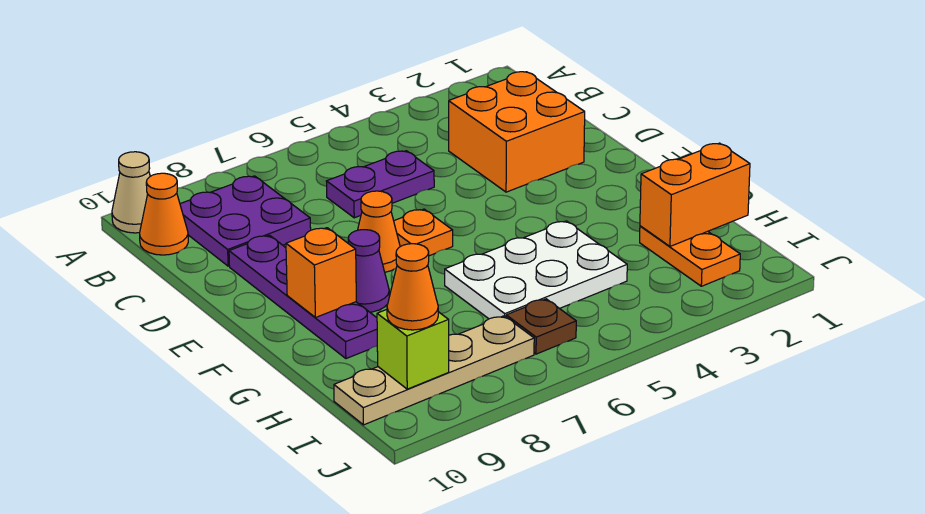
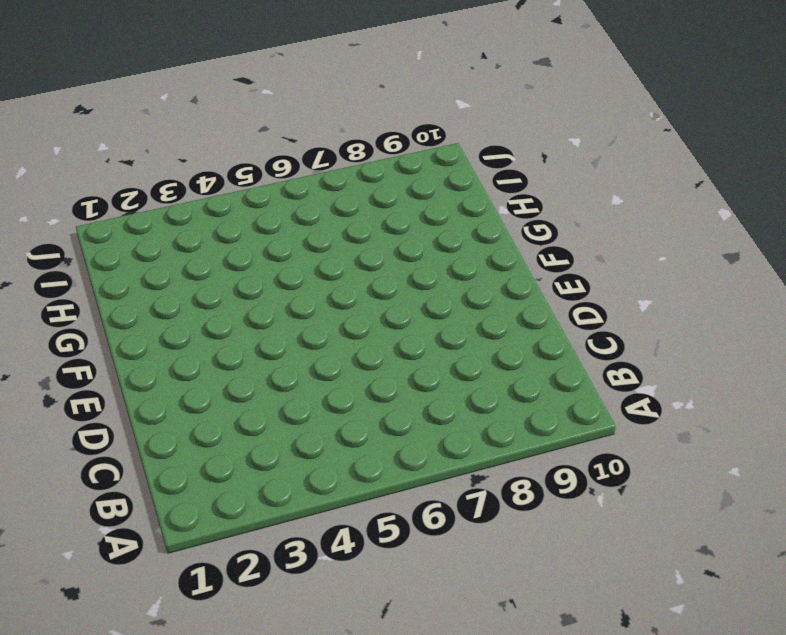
none -> tan 1x1 cone [112,152,150,233]
none -> purple 2x2 plate [180,176,311,266]
none -> orange 1x1 cone [140,173,188,255]

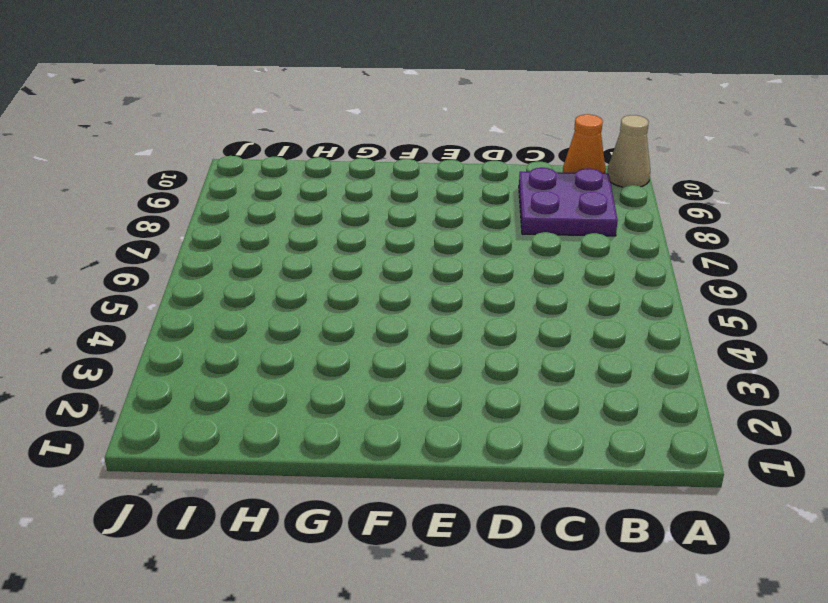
none -> orange 2x2 brick [449,72,585,192]
none -> purple 1x2 plate [326,151,434,218]
none -> purple 1x4 plate [229,235,377,359]

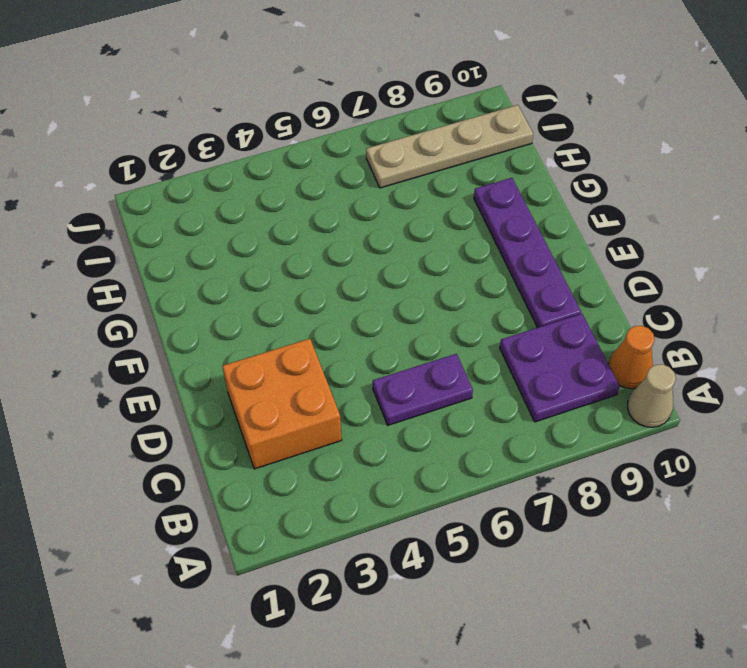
none -> orange 1x1 plate [394,209,453,256]
none -> orange 1x1 cone [358,191,400,272]
none -> purple 1x1 cone [348,230,389,312]

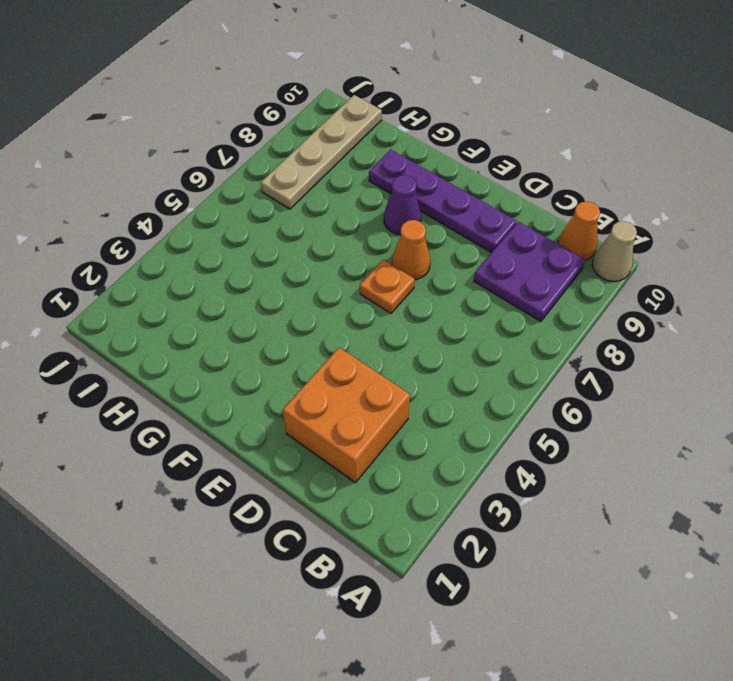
none -> purple 1x2 plate [326,151,434,218]
none -> white 2x3 plate [445,221,627,319]
none -> orange 1x2 plate [640,226,740,286]

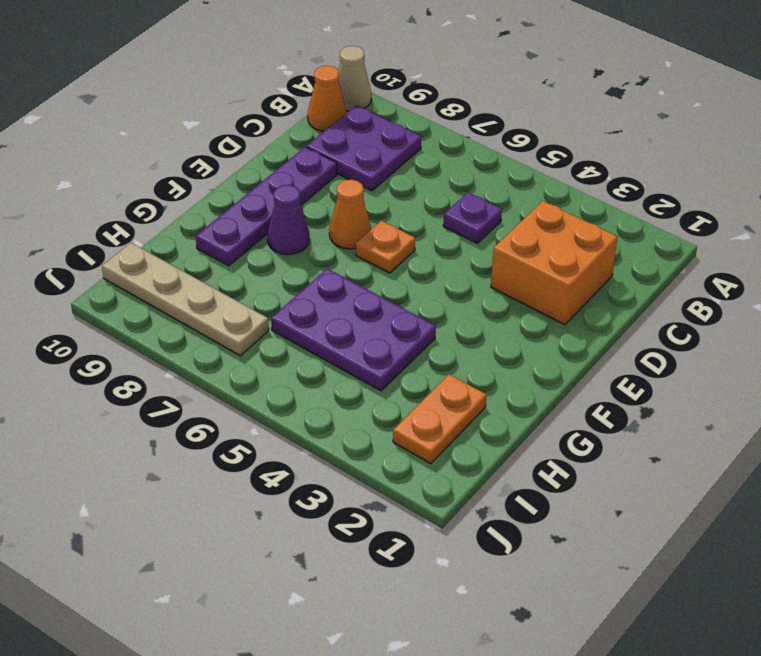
purple 1x1 plate [443,193,502,243] -> purple 1x2 plate [326,151,434,218]
purple 2x3 plate [271,269,436,391] -> white 2x3 plate [445,221,627,319]
none -> brown 1x1 plate [506,299,576,354]
none -> orange 1x1 brick [286,228,356,318]
none -> orange 1x2 brick [640,143,750,246]

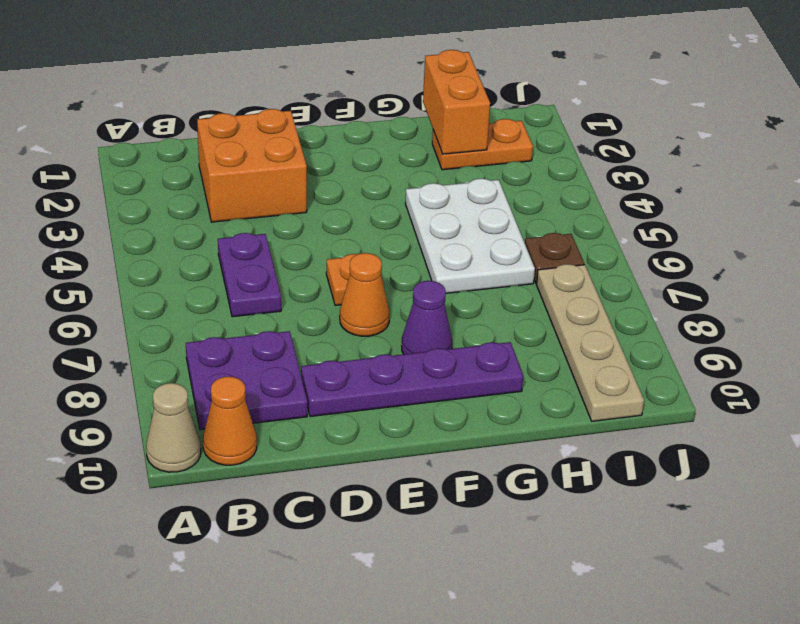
none -> orange 1x1 brick [286,228,356,318]
none -> lime 1x1 brick [377,310,449,389]
none -> orange 1x1 cone [387,244,438,330]

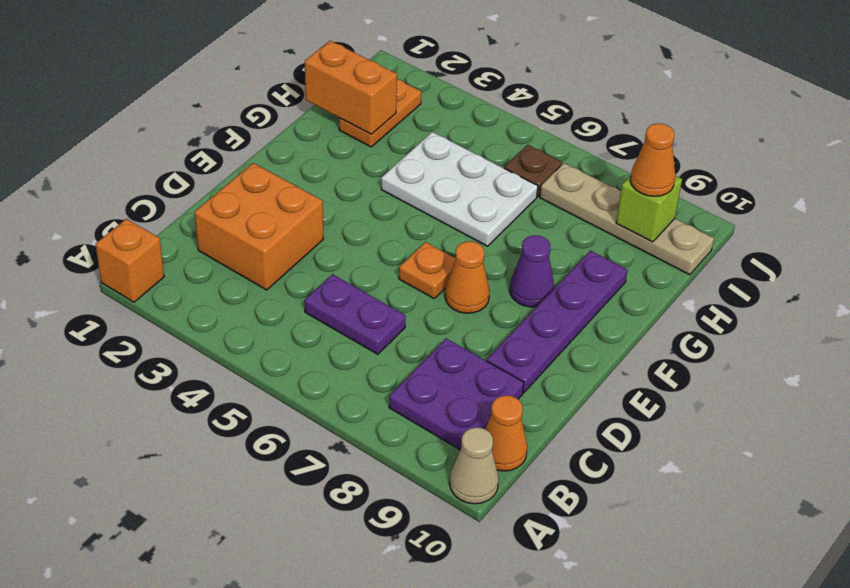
orange 1x1 brick [95,219,164,302] -> orange 1x1 brick moved to [286,228,356,318]

